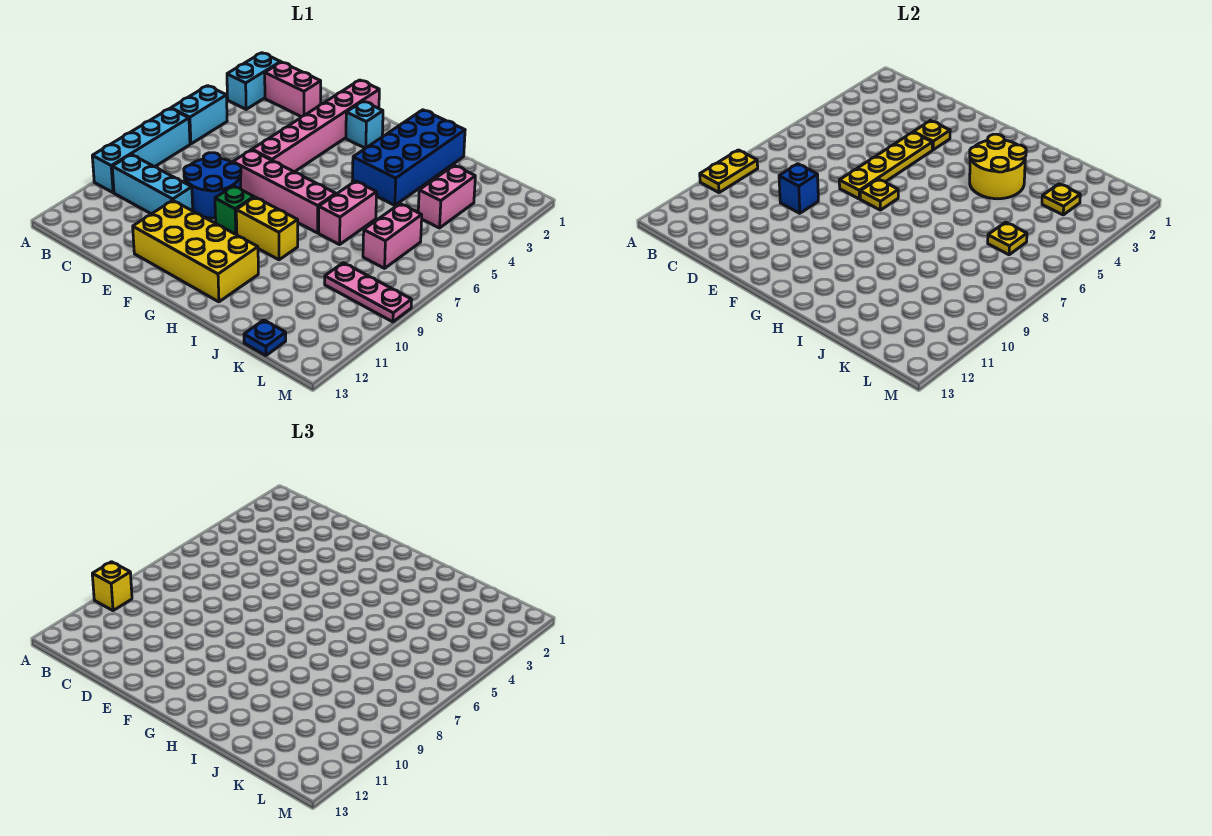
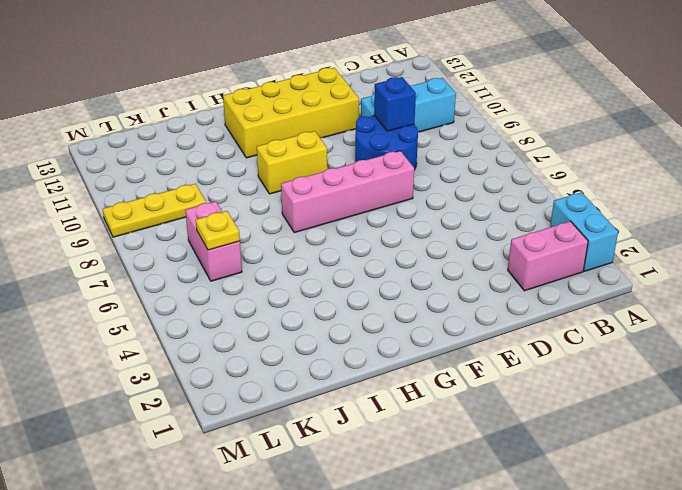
yellow 1x3 plate [103,184,206,237] -> pink 1x3 plate [325,263,412,322]
none -> cyan 1x2 brick [171,86,227,144]
none -> cyan 1x4 brick [92,108,190,193]
none -> pink 1x6 brick [252,80,379,172]

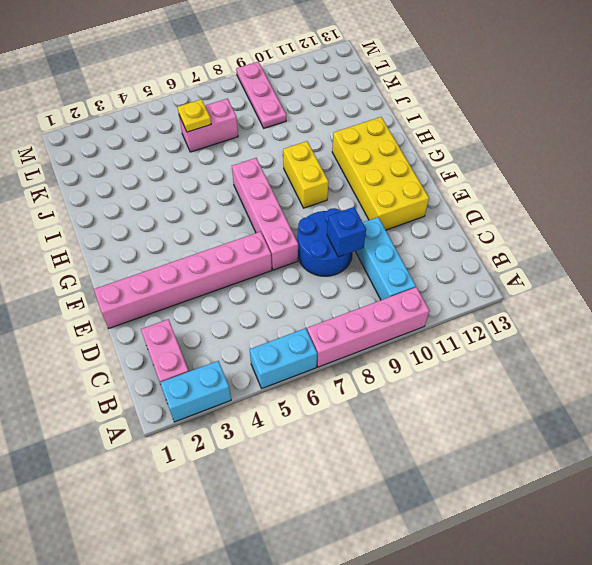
pink 1x4 brick [307,287,429,367] -> cyan 1x4 brick [92,108,190,193]
none -> cyan 1x1 brick [346,101,383,148]
none -> green 1x1 brick [215,186,254,235]
none -> blue 2x4 brick [352,110,465,205]

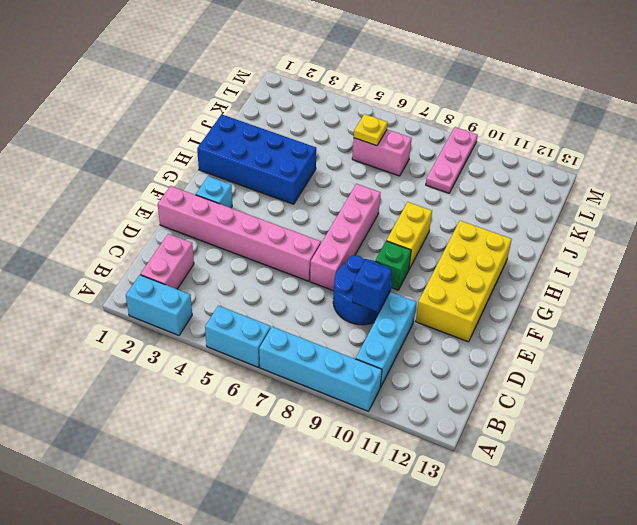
none -> pink 1x2 brick [319,181,377,245]
none -> pink 1x2 brick [418,165,475,228]
none -> blue 1x1 plate [244,320,286,356]

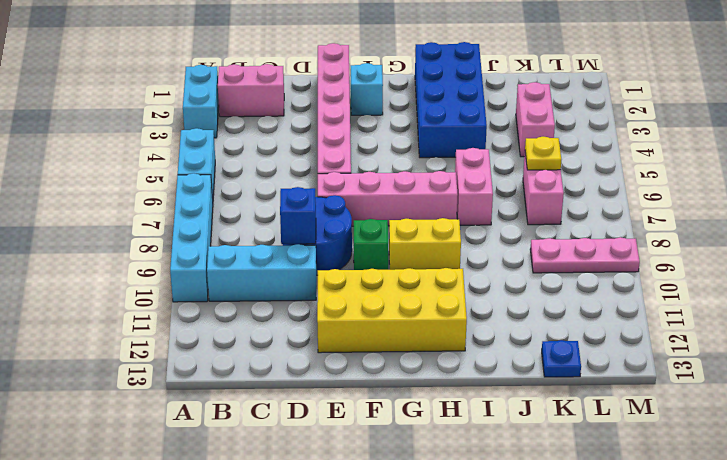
none -> yellow 1x2 plate [700,150,758,193]
none -> yellow 1x1 plate [914,121,950,150]
none -> yellow 1x4 plate [839,132,932,199]

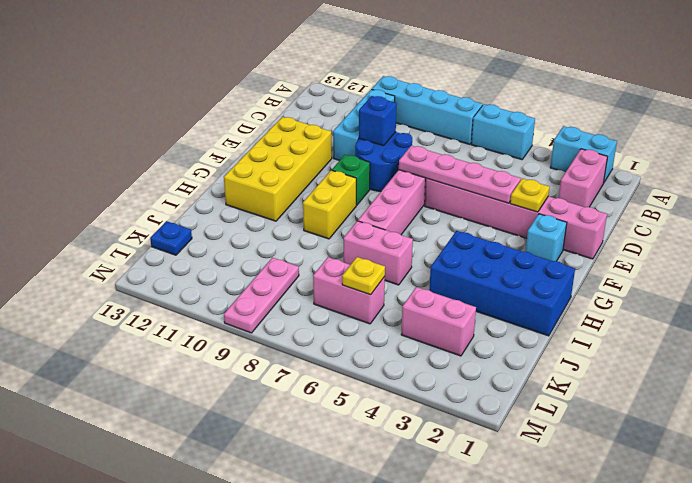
pink 1x4 plate [399,146,521,203] -> yellow 1x4 plate [839,132,932,199]
none -> yellow 1x2 plate [700,150,758,193]
none -> yellow 1x1 plate [860,179,898,210]
none -> yellow 2x2 round brick [970,134,1026,199]

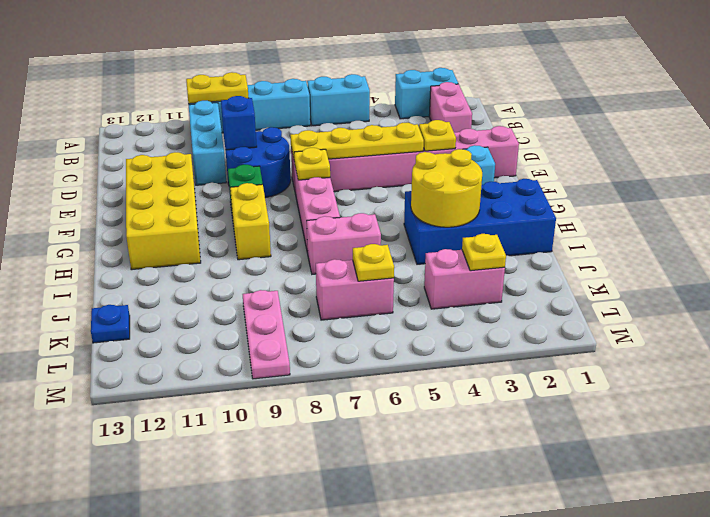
none -> yellow 1x1 brick [92,562,132,611]

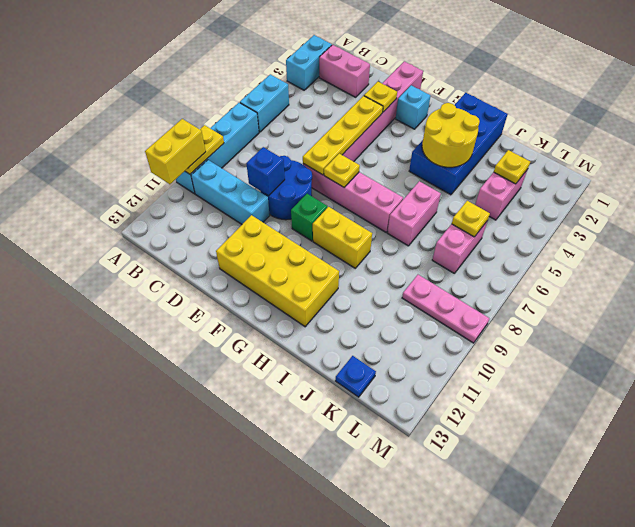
yellow 1x2 brick [145,119,206,184] -> yellow 1x1 brick [92,562,132,611]

